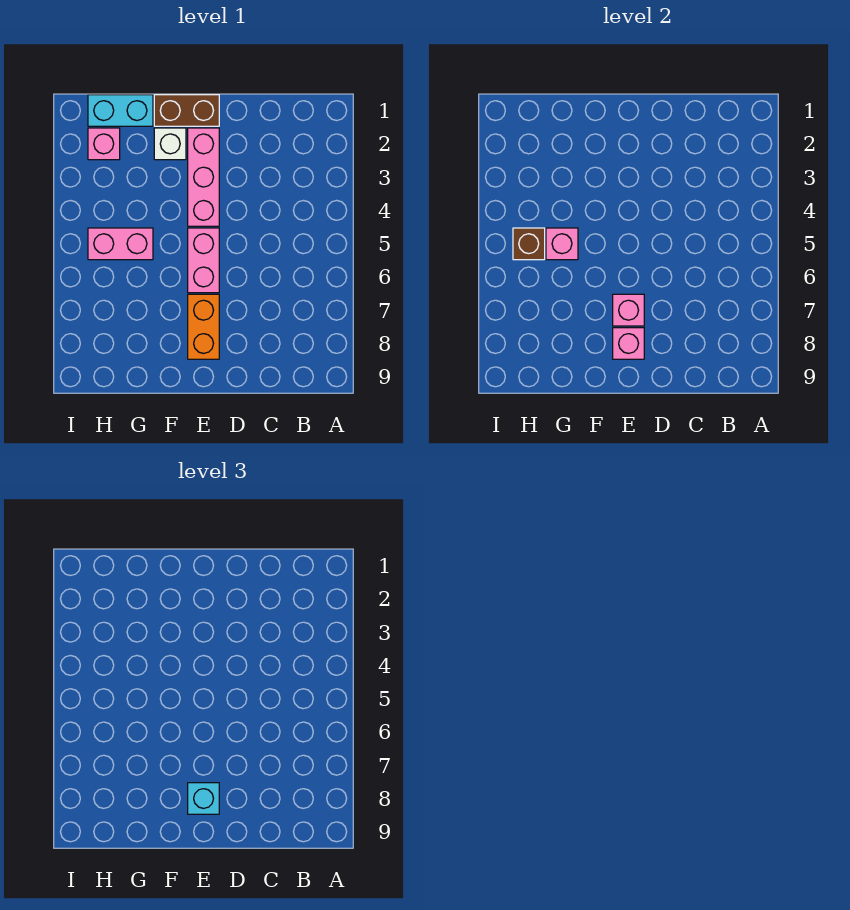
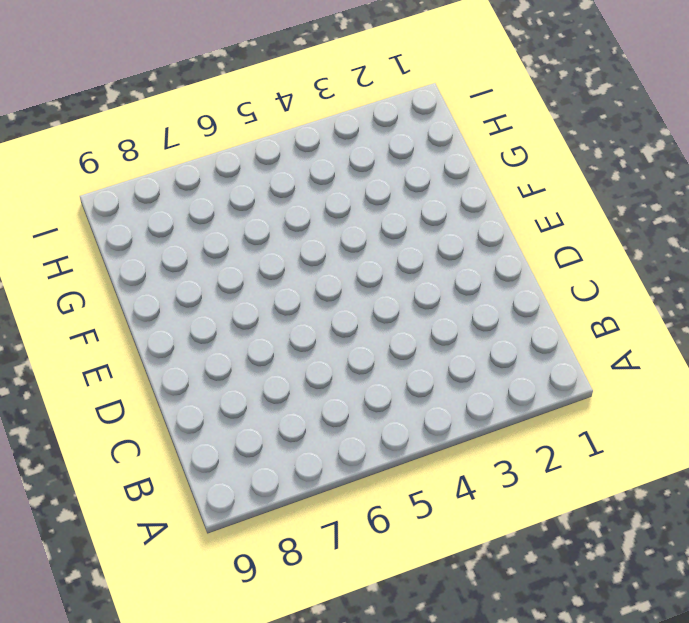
none -> brown 1x2 brick [154,95,219,126]
none -> pink 1x3 brick [188,128,219,226]
none -> pink 1x2 brick [188,228,219,293]

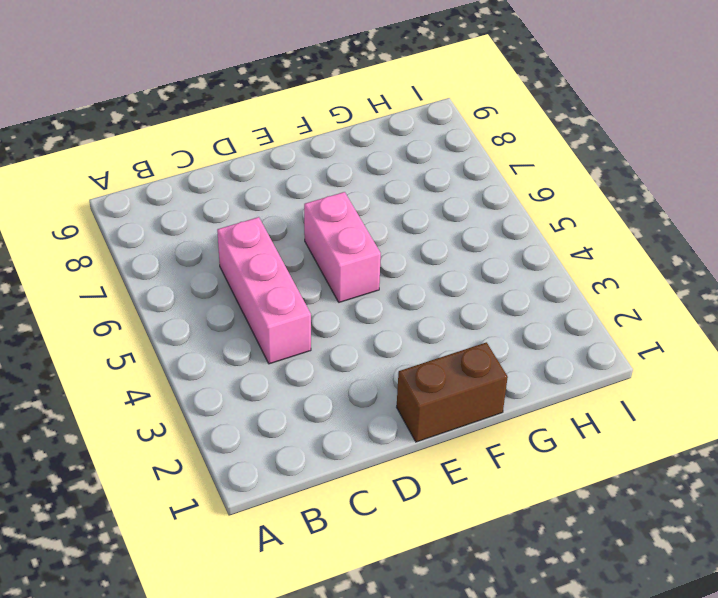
pink 1x3 brick [217,217,311,364] -> pink 1x3 brick moved to [188,128,219,226]
none -> orange 1x2 brick [188,294,219,359]
none -> white 1x1 brick [154,128,186,160]
none -> cyan 1x2 brick [88,95,153,126]

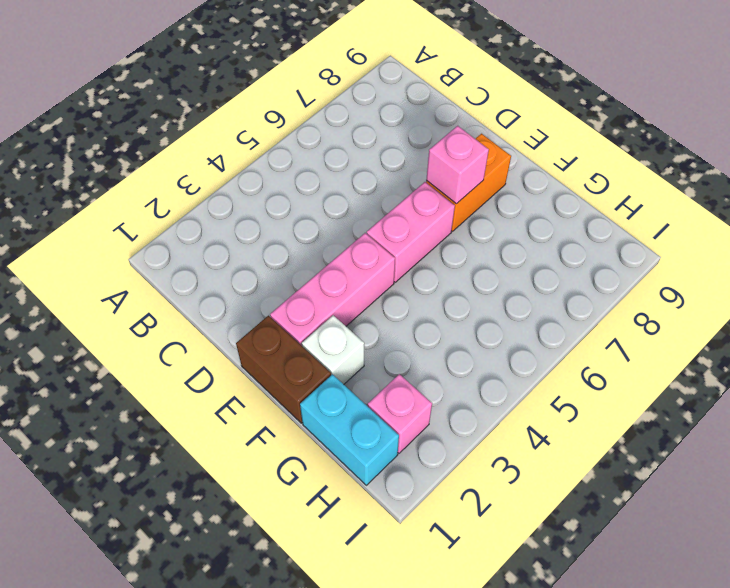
none -> pink 1x2 brick [88,228,153,260]
none -> pink 1x1 brick [613,328,644,359]
none -> pink 1x1 brick [546,228,578,260]

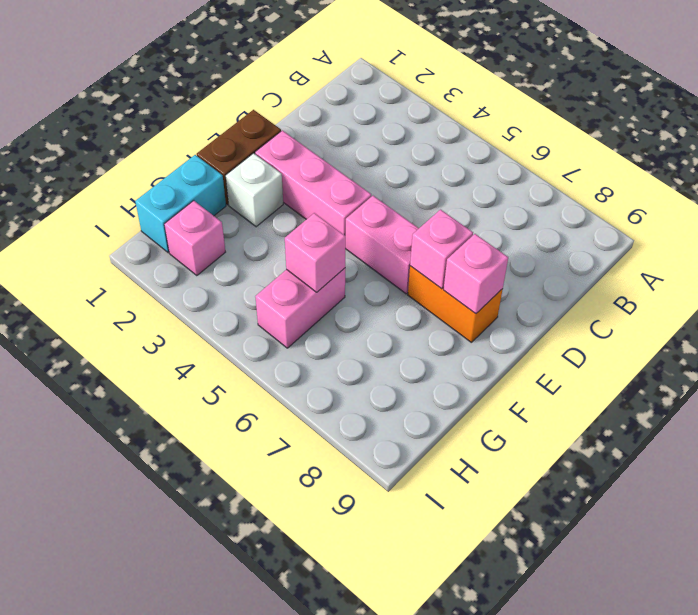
none -> brown 1x1 brick [513,228,545,260]
none -> cyan 1x1 brick [188,783,219,814]

